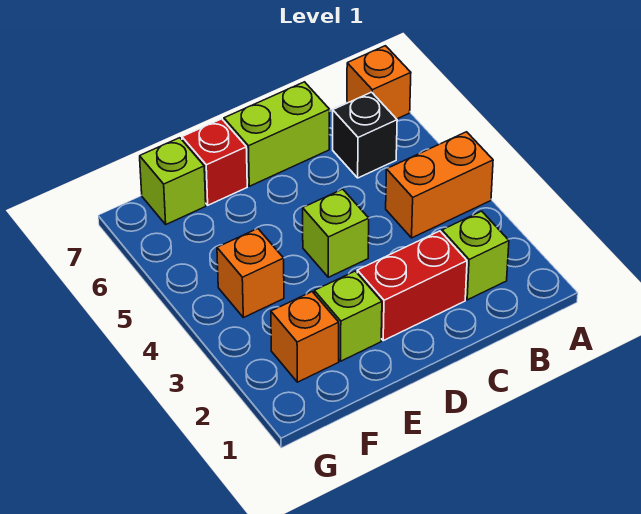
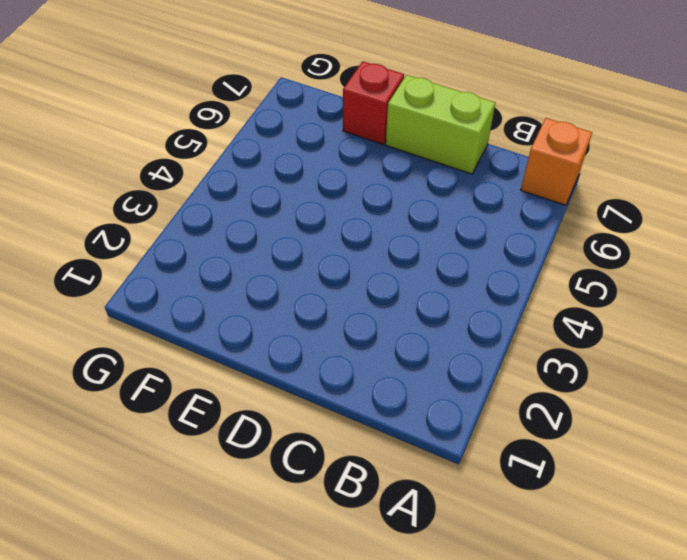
none -> orange 1x2 brick [386,132,493,238]
none -> lime 1x1 brick [442,211,509,300]
none -> black 1x1 brick [333,92,397,178]

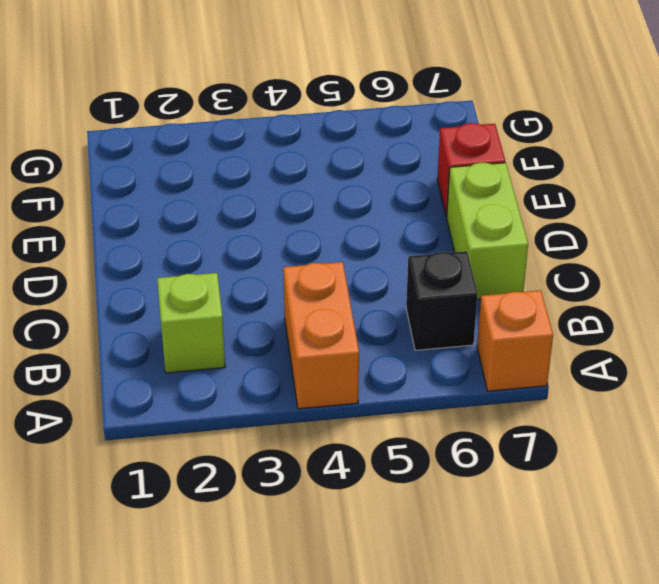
none -> red 1x2 brick [357,231,467,341]
none -> lime 1x1 brick [303,189,369,277]
none -> lime 1x1 brick [314,271,382,361]

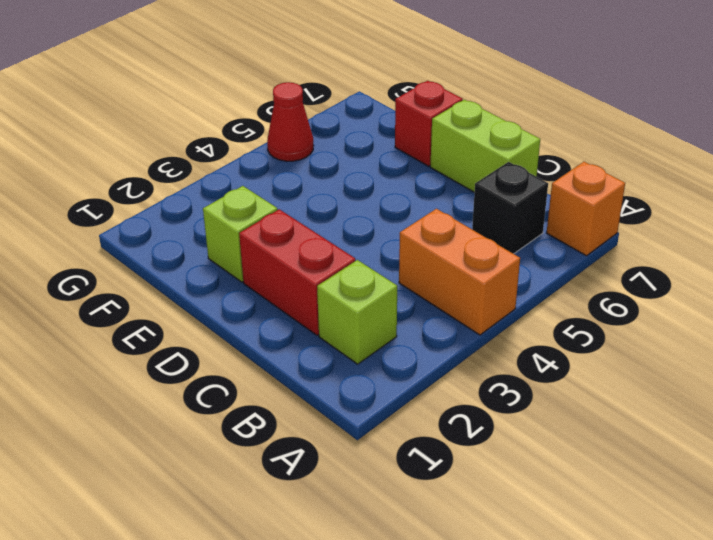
red 1x1 cone [267,82,314,161] -> none
none -> lime 1x1 brick [303,189,369,277]
none -> orange 1x1 brick [271,292,339,382]
none -> orange 1x1 brick [217,229,284,318]

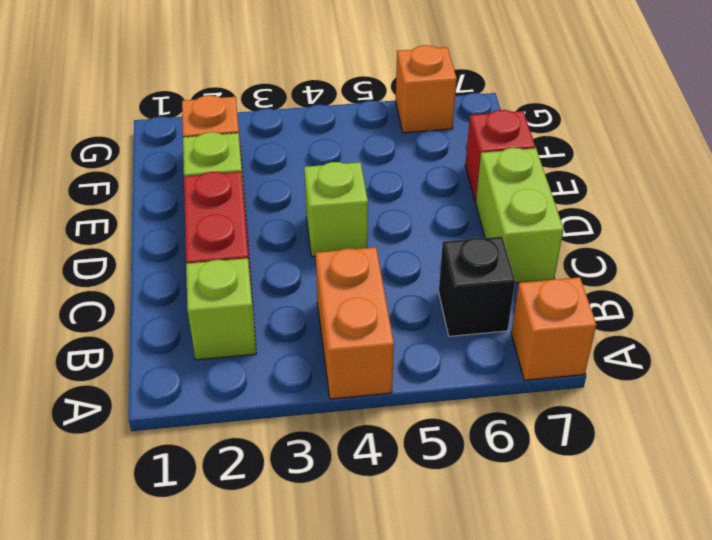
orange 1x1 brick [396,45,457,133] -> orange 1x1 brick moved to [217,229,284,318]
none -> lime 1x1 brick [140,138,206,224]

